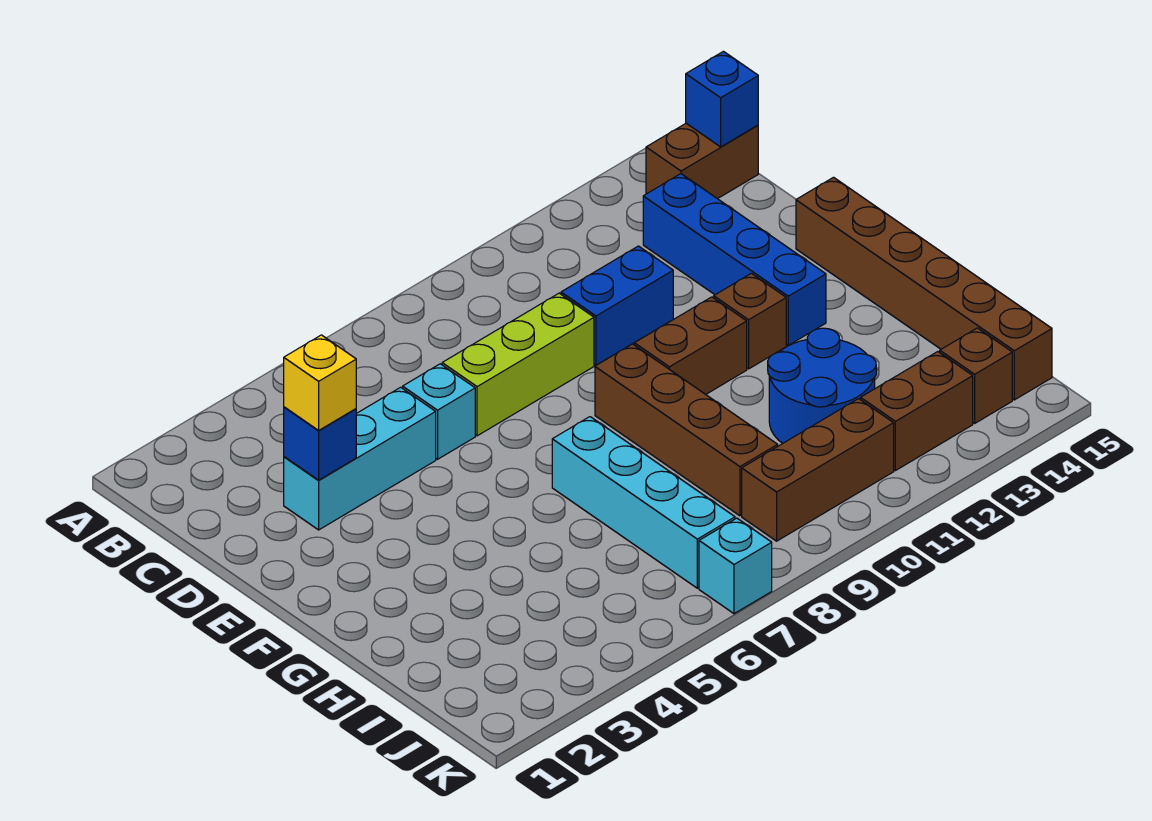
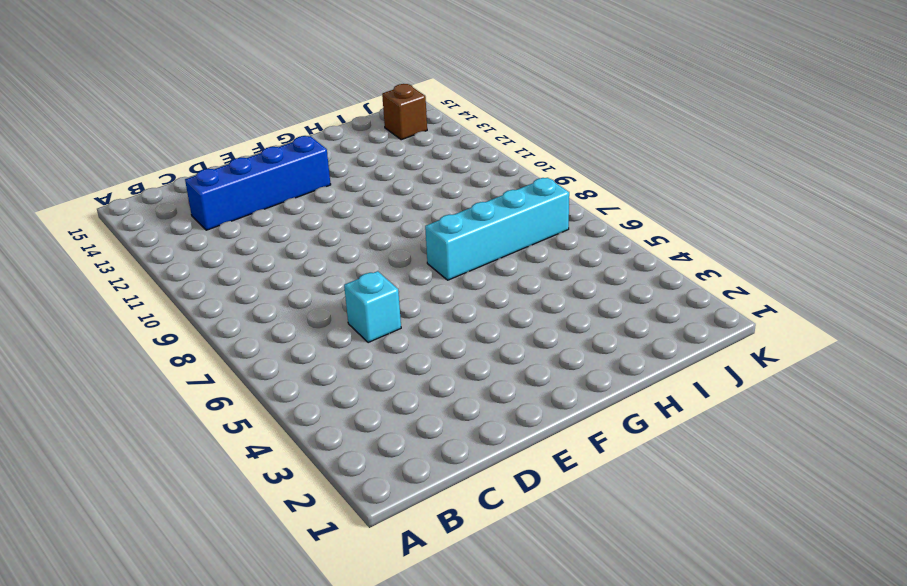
none -> brown 1x2 brick [646,123,758,199]
none -> cyan 1x3 brick [284,387,436,530]
none -> lime 1x3 brick [442,293,594,436]

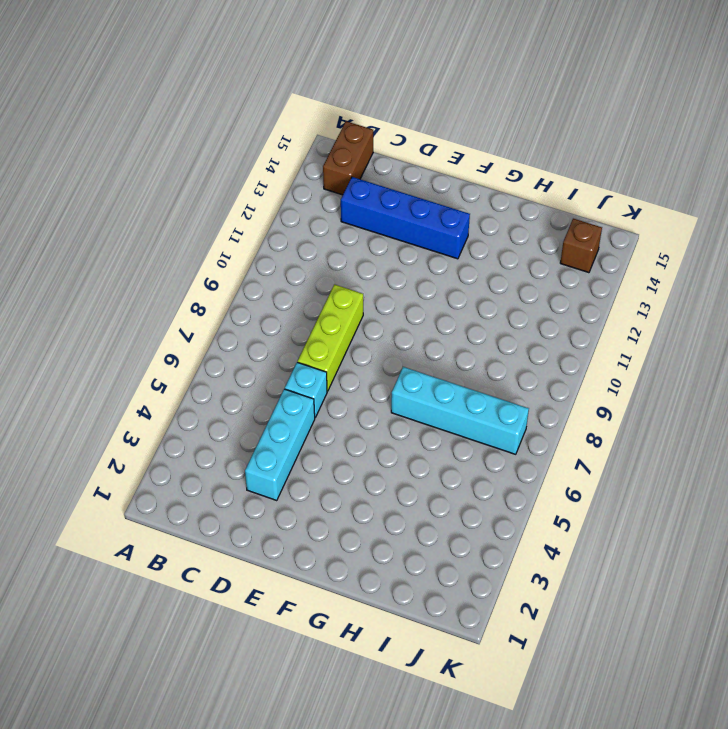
none -> blue 1x2 brick [561,246,673,365]
none -> brown 1x6 brick [796,177,1052,400]
none -> brown 1x4 brick [595,344,778,516]

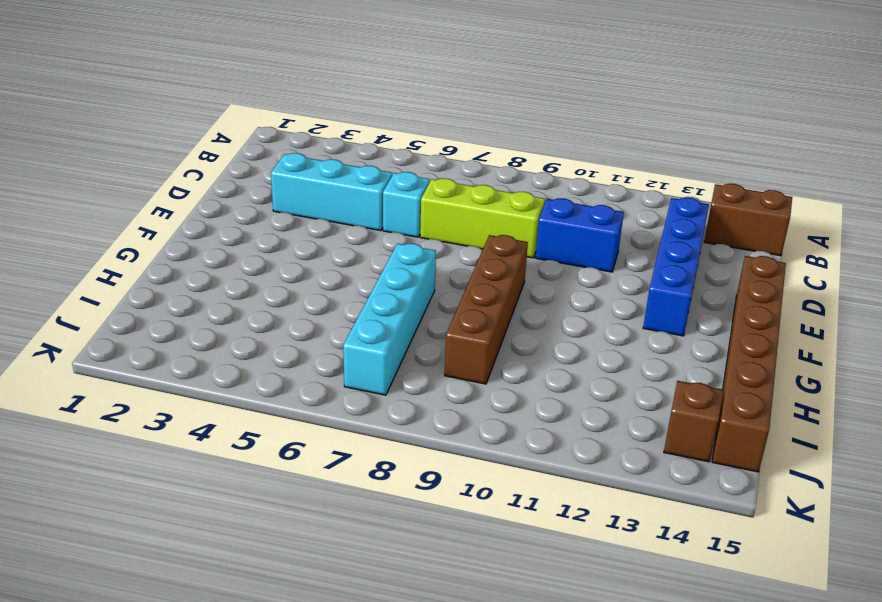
none -> brown 1x2 brick [634,297,747,394]
none -> brown 1x1 brick [714,273,786,369]
none -> blue 2x2 round brick [768,328,876,443]

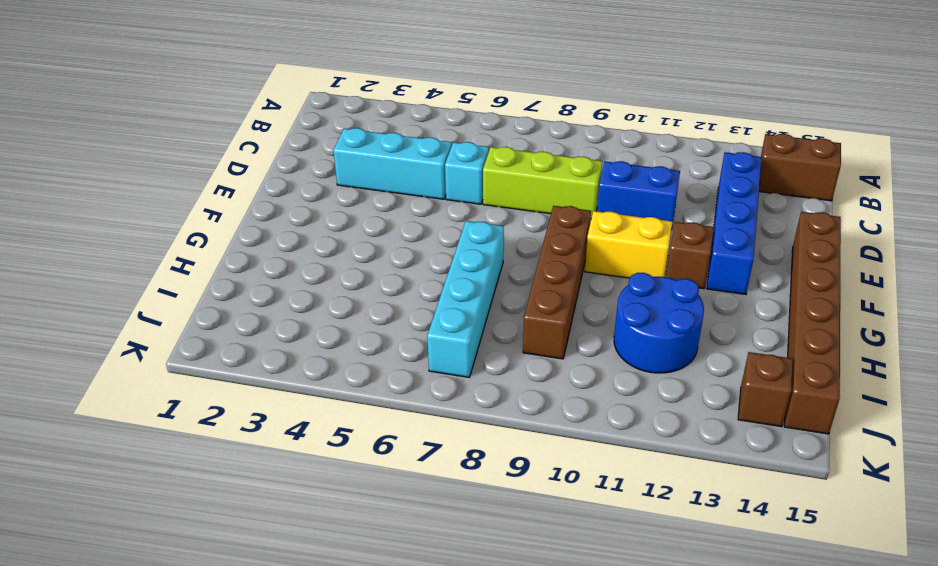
yellow 1x2 brick [585,211,672,278] -> brown 1x2 brick [634,297,747,394]
none -> brown 1x3 brick [742,399,894,541]
none -> brown 1x2 brick [861,352,973,471]
none -> cyan 1x1 brick [699,518,772,614]

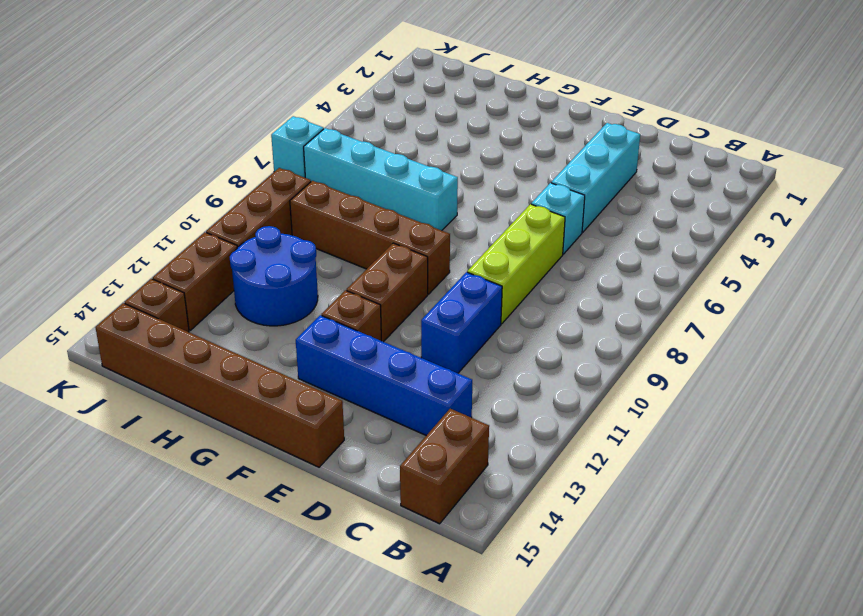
none -> blue 1x1 brick [686,51,758,147]
none -> blue 1x1 brick [284,407,356,480]
none -> yellow 1x1 brick [284,335,356,430]

